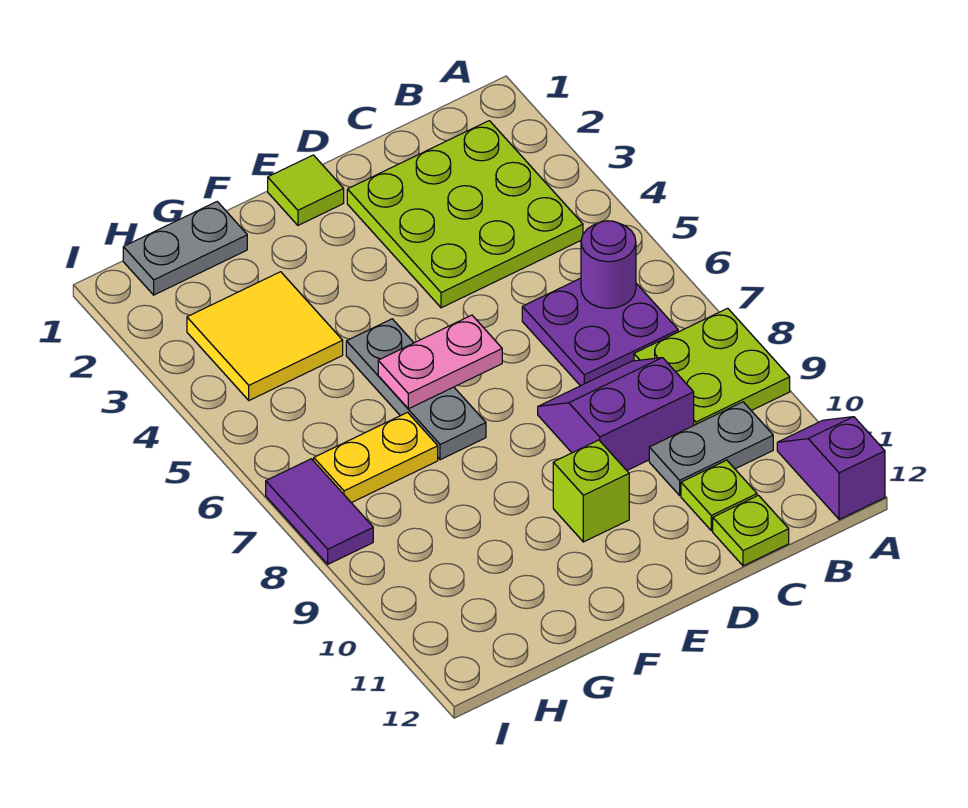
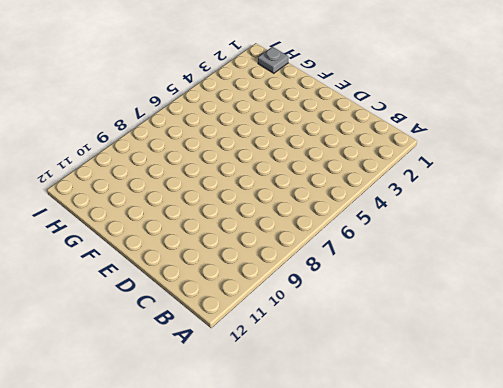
grey 1x1 plate [258,47,288,73] -> grey 1x2 plate [123,202,247,295]
none -> lime 2x2 plate [634,308,790,425]
none -> purple 1x2 slope [777,417,885,519]
none -> lime 3x3 plate [347,121,583,308]

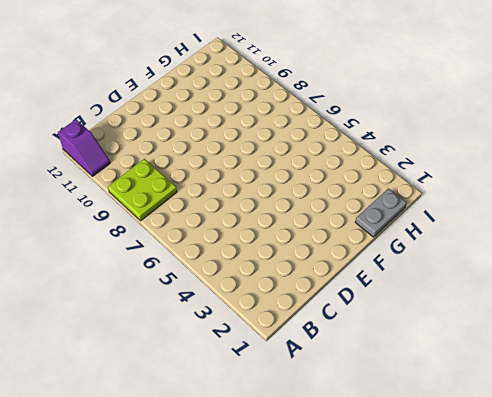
none -> lime 3x3 plate [347,121,583,308]
none -> purple 2x2 plate [522,278,678,386]
none -> grey 1x2 plate [649,402,773,495]

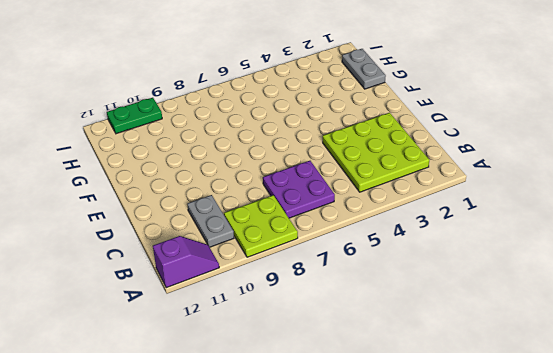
green 1x2 plate [107,98,162,134] -> none
none -> purple 2x2 slope [538,358,694,470]
none -> lime 1x1 plate [681,460,757,531]
none -> lime 1x1 plate [713,495,789,566]

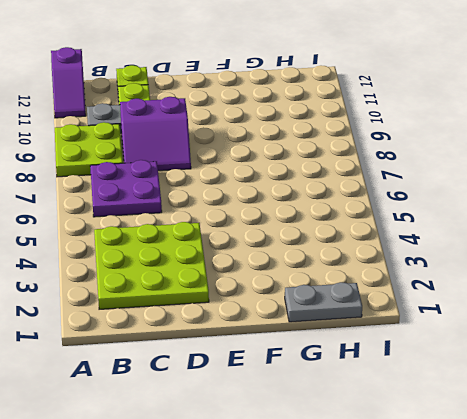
none -> lime 1x1 tile [268,155,344,225]
none -> lime 1x1 brick [553,440,629,542]
none -> grey 1x3 plate [346,319,486,460]

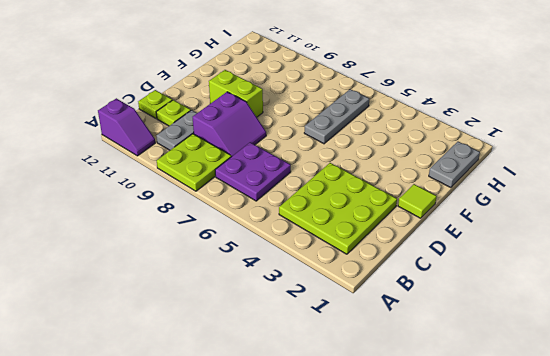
lime 1x2 brick [209,70,263,117] -> lime 1x1 brick [553,440,629,542]
grey 1x3 plate [304,89,369,144] -> grey 1x3 plate turned to [346,319,486,460]
none -> yellow 2x2 tile [187,272,343,400]
none -> yellow 1x2 plate [314,412,438,503]
none -> purple 1x2 tile [266,459,373,564]

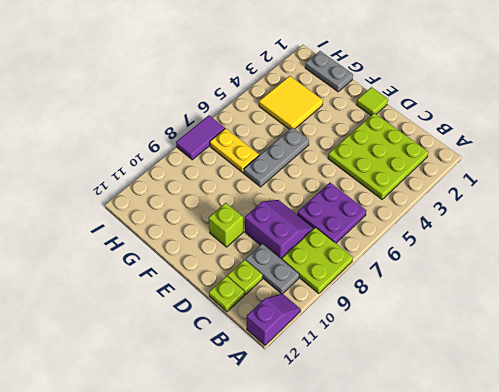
none -> purple 1x1 round brick [581,221,636,308]
none -> pink 1x2 plate [378,315,502,409]

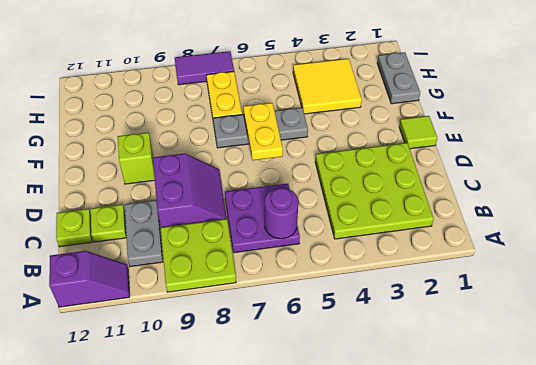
yellow 1x2 plate [243,103,283,160] -> pink 1x2 plate [378,315,502,409]

